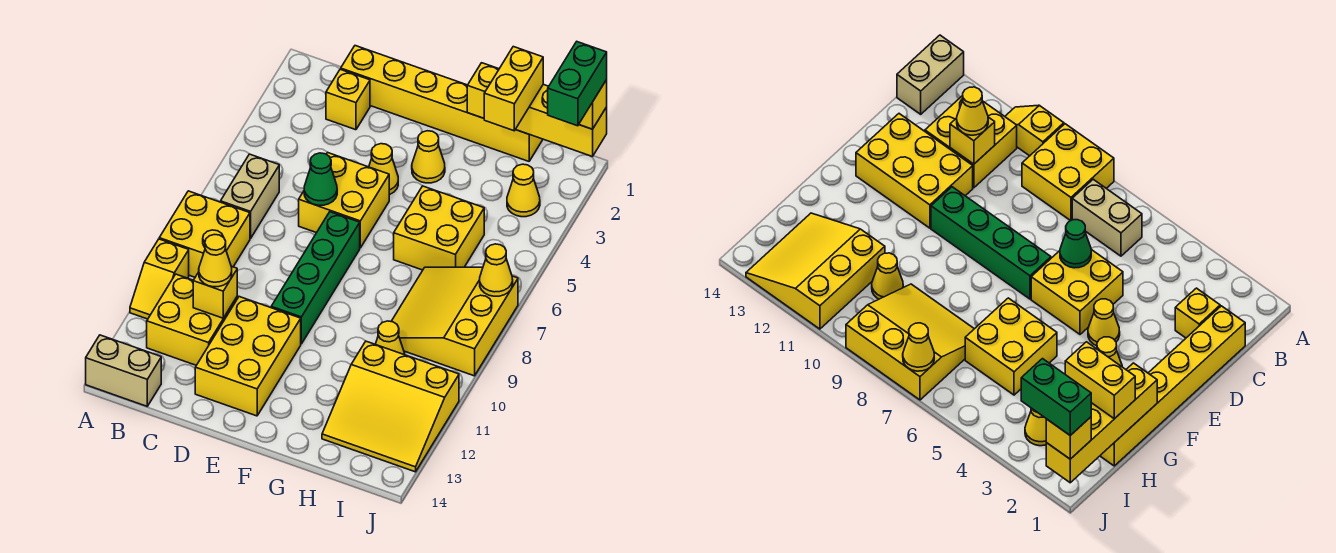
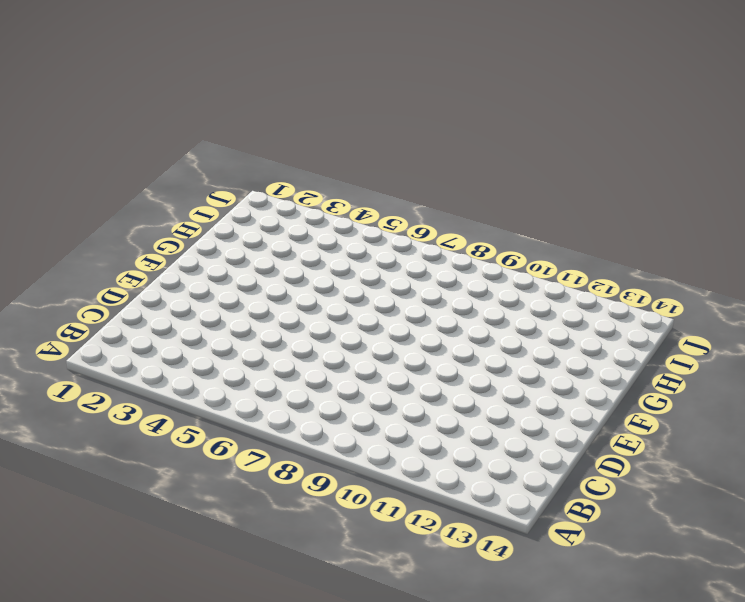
none -> yellow 2x2 brick [159,191,250,277]
none -> yellow 1x2 slope [130,239,189,319]
none -> tan 1x2 brick [86,335,161,406]

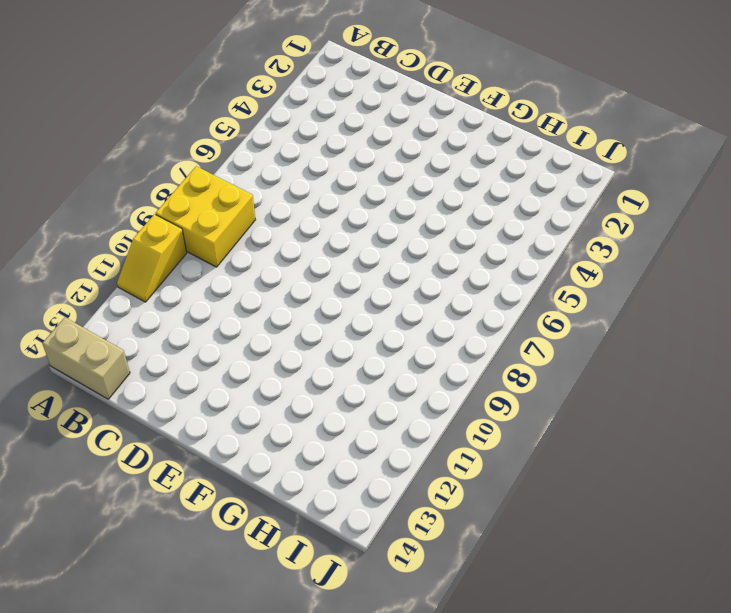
none -> tan 1x2 brick [221,154,279,238]
none -> yellow 2x2 brick [147,274,237,365]
none -> yellow 1x6 brick [341,46,543,161]

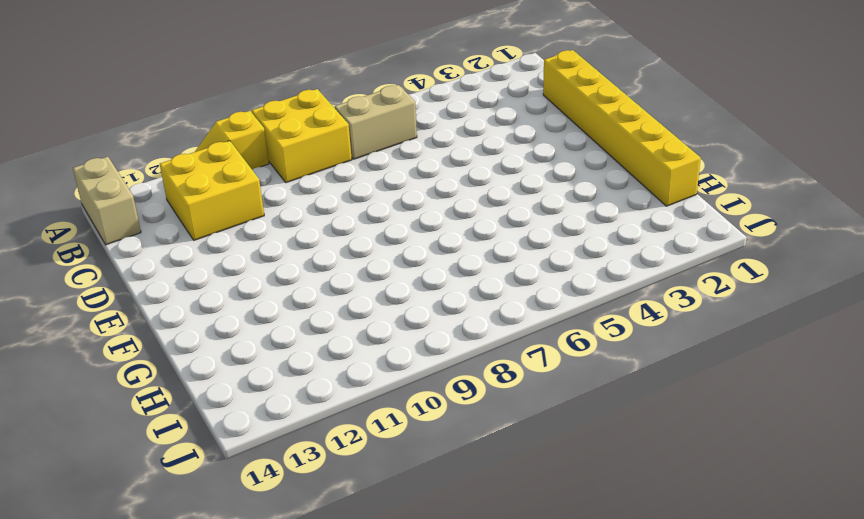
none -> yellow 1x1 brick [326,69,370,130]
none -> yellow 2x2 brick [299,152,389,248]
none -> yellow 2x3 brick [195,297,301,416]

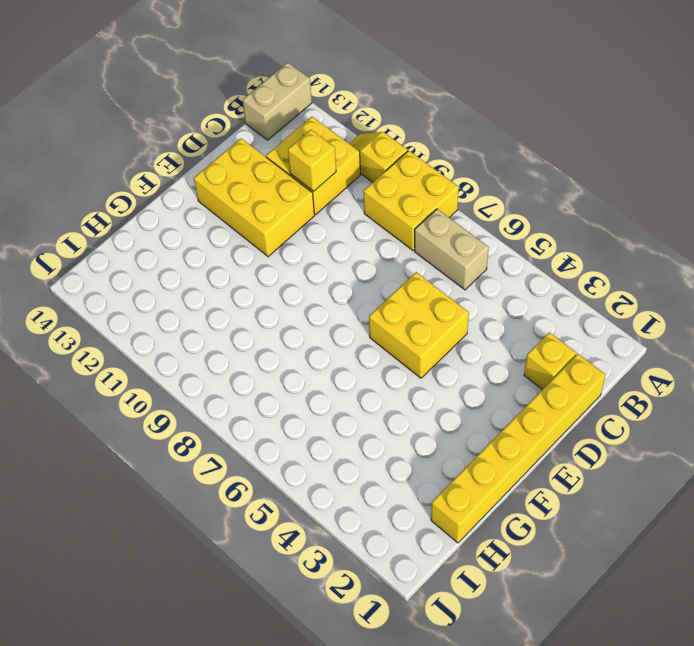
none -> yellow 1x1 cone [369,144,398,195]
none -> green 1x4 brick [271,212,360,344]
none -> yellow 1x1 cone [412,131,445,183]

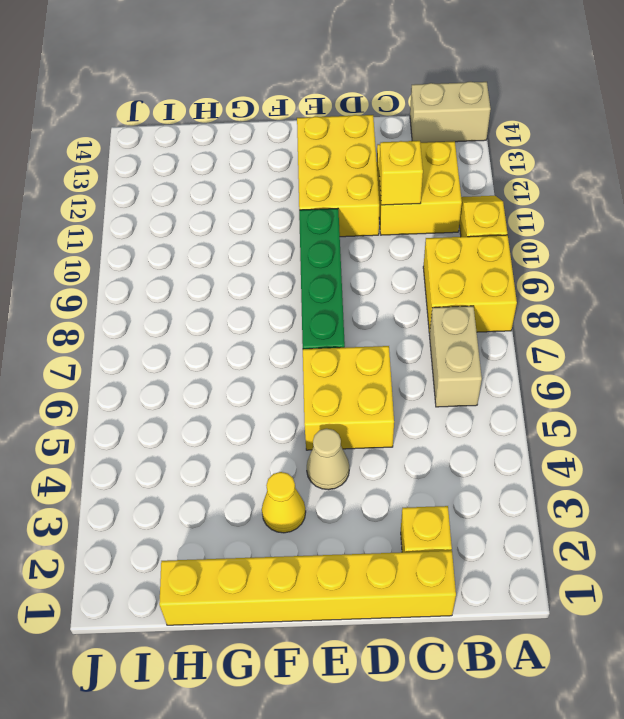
tan 1x1 cone [307,429,349,490] -> yellow 1x1 cone [369,144,398,195]
none -> yellow 2x2 brick [394,186,484,270]
none -> yellow 3x3 slope [391,267,518,376]
none -> yellow 1x1 cone [375,321,405,355]

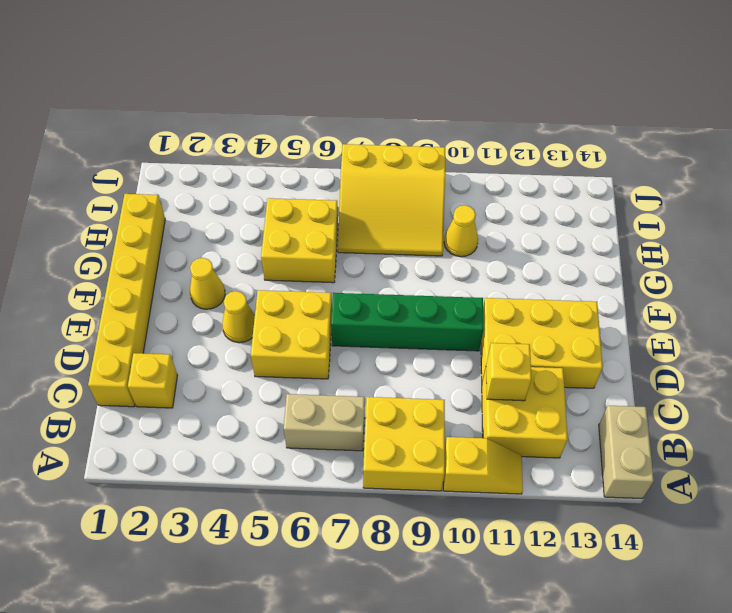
none -> yellow 3x3 slope [322,341,459,472]
none -> yellow 1x1 cone [507,164,540,217]
none -> green 1x1 cone [304,153,337,205]

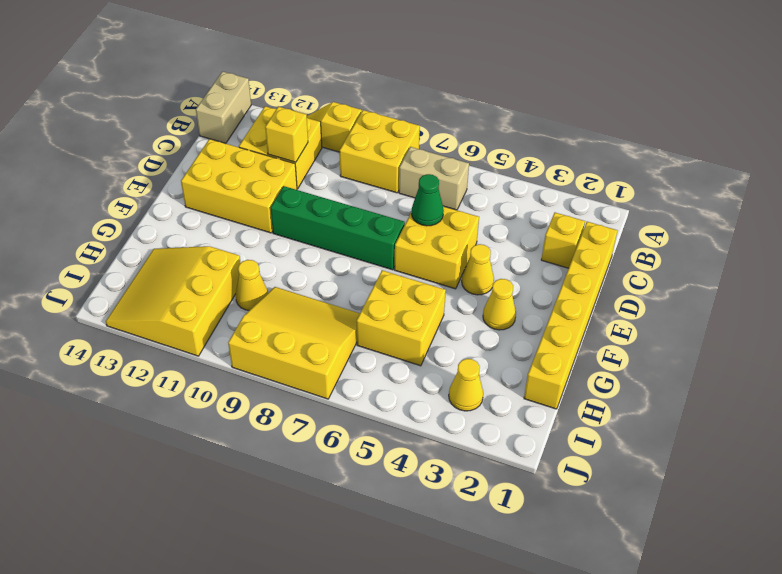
none -> yellow 1x4 brick [467,63,607,157]
none -> yellow 1x1 cone [480,244,513,296]
none -> yellow 1x1 cone [199,235,232,287]

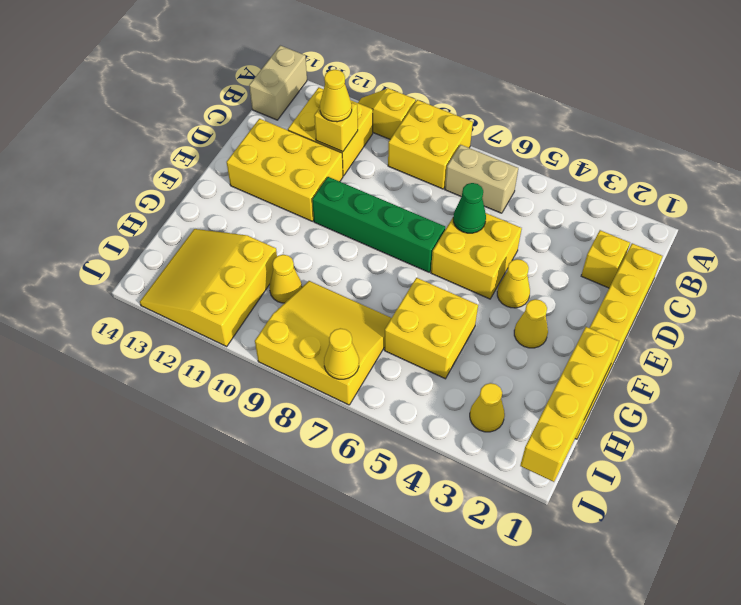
none -> yellow 1x2 brick [484,47,543,131]
none -> yellow 1x1 brick [579,80,607,129]
none -> green 1x2 brick [548,42,607,126]

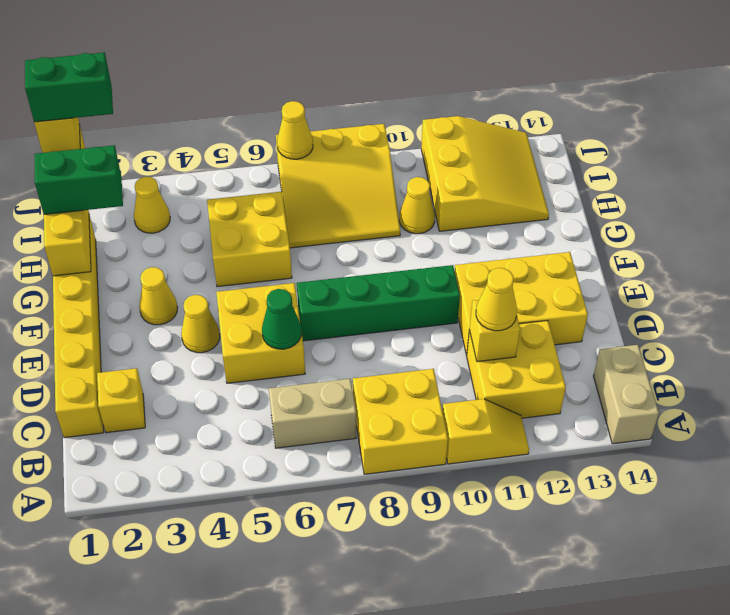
green 1x2 brick [35,145,123,214] -> yellow 1x2 brick [484,47,543,131]

